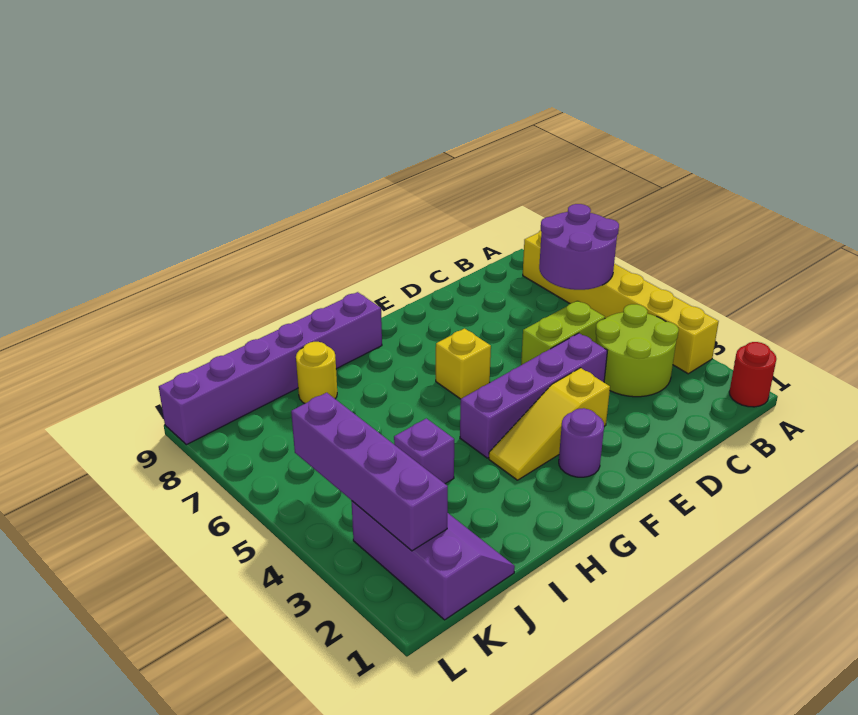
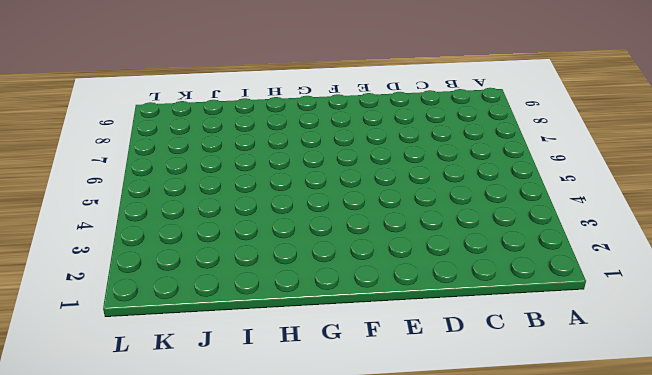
none -> red 1x1 round brick [729,342,776,407]
none -> yellow 1x6 brick [523,230,719,374]
none -> lime 2x2 round brick [596,304,679,397]

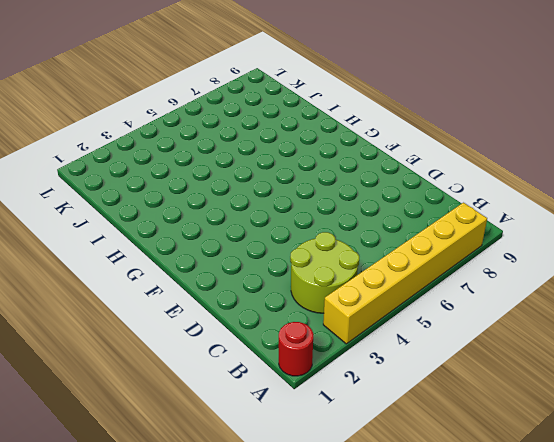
none -> lime 1x2 brick [521,301,605,365]
none -> purple 1x4 brick [460,333,607,458]
none -> yellow 1x3 slope [489,368,610,480]

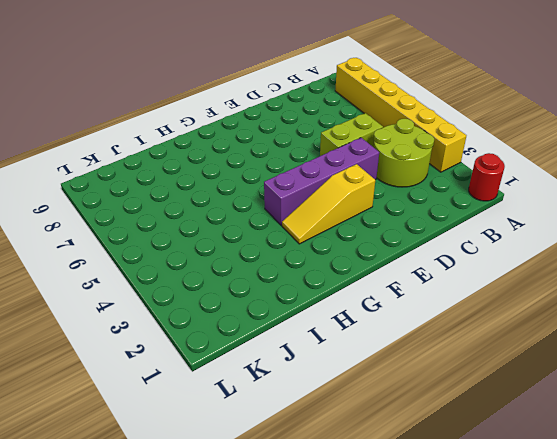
none -> purple 1x1 round brick [559,408,604,477]
none -> yellow 1x1 brick [436,329,491,399]
none -> purple 1x6 brick [159,292,382,445]

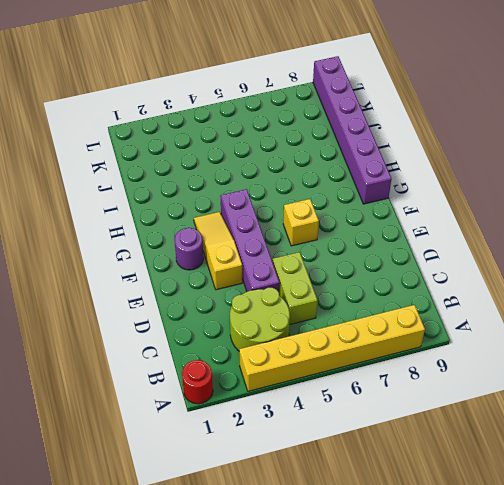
none -> purple 1x1 brick [394,418,454,484]
none -> yellow 1x1 round brick [296,342,337,403]
none -> purple 2x3 slope [352,501,515,620]

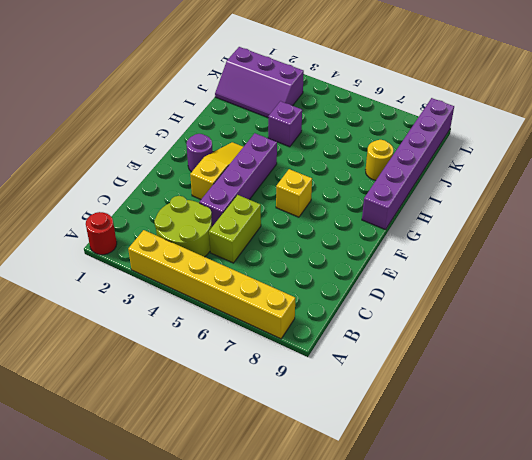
none -> purple 2x2 round brick [539,204,619,290]
none -> purple 1x4 brick [291,393,448,551]

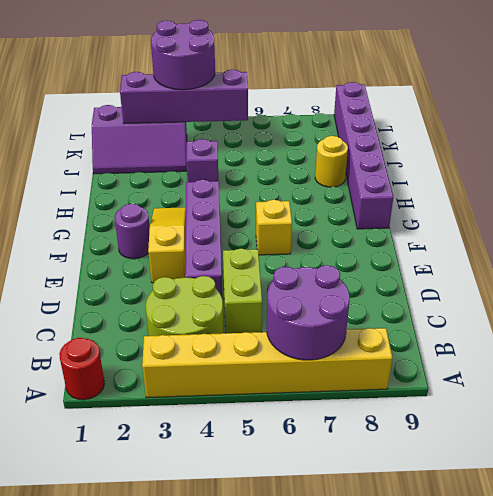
purple 2x2 round brick [151,20,215,90] -> none

